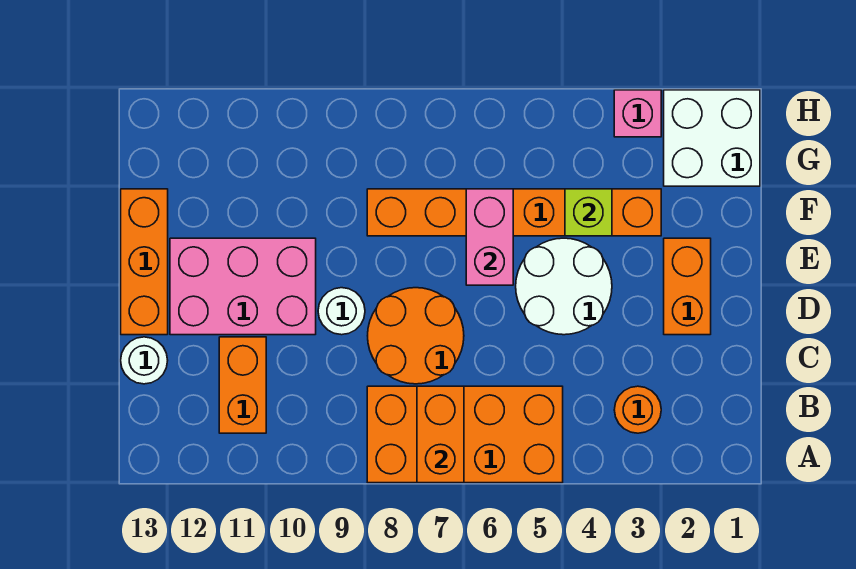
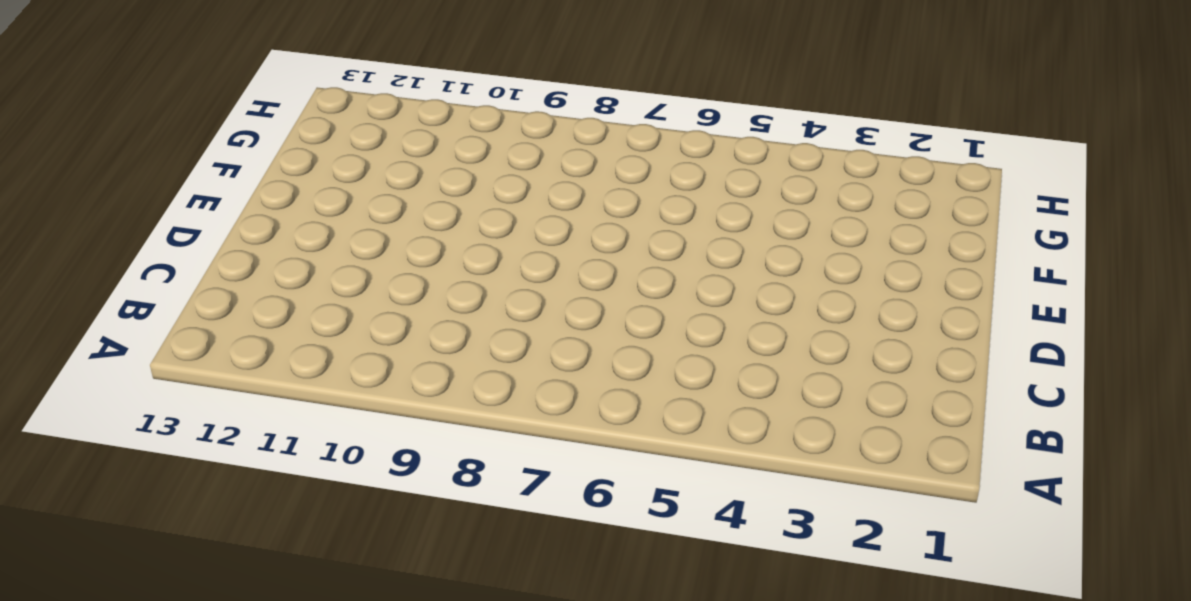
none -> orange 2x4 brick [367,386,563,483]
none -> orange 1x1 round brick [614,386,661,433]
none -> orange 1x2 brick [219,337,266,433]

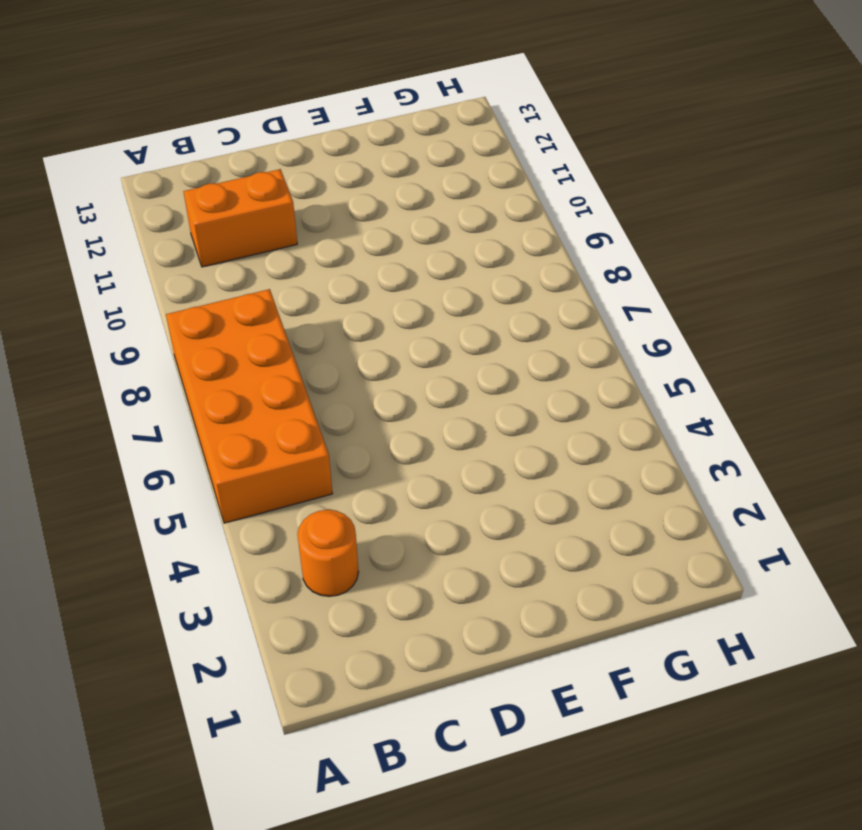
none -> orange 2x2 round brick [368,288,464,384]
none -> white 1x1 round brick [121,337,168,384]
none -> orange 1x2 brick [664,238,711,335]

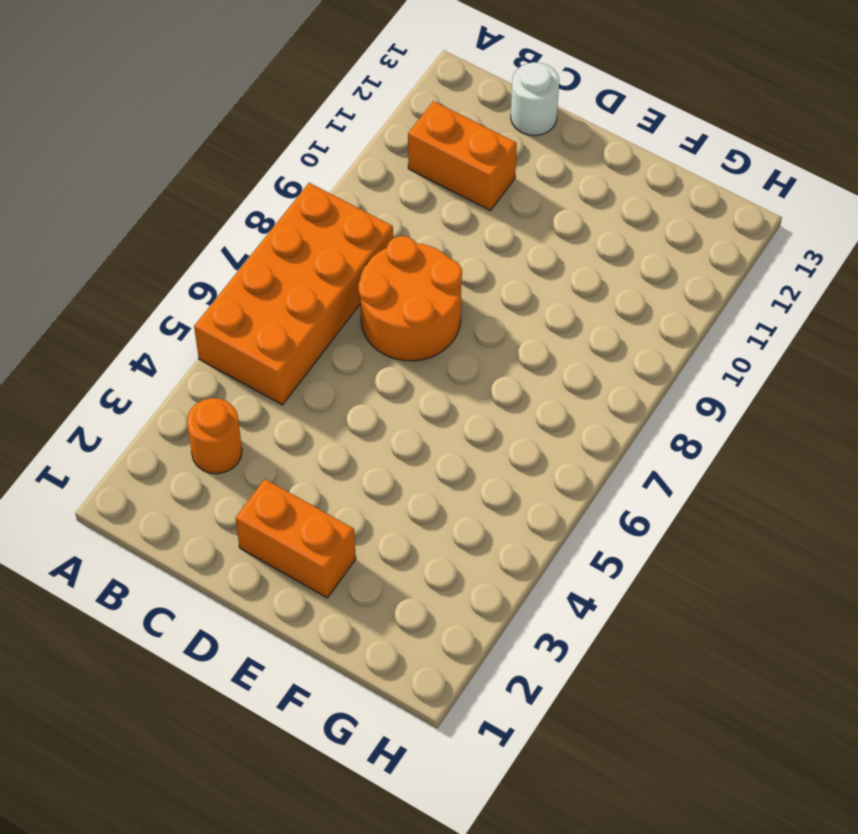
none -> white 2x2 round brick [516,238,612,335]
none -> white 1x1 round brick [318,288,365,335]
none -> pink 2x3 brick [170,238,316,335]

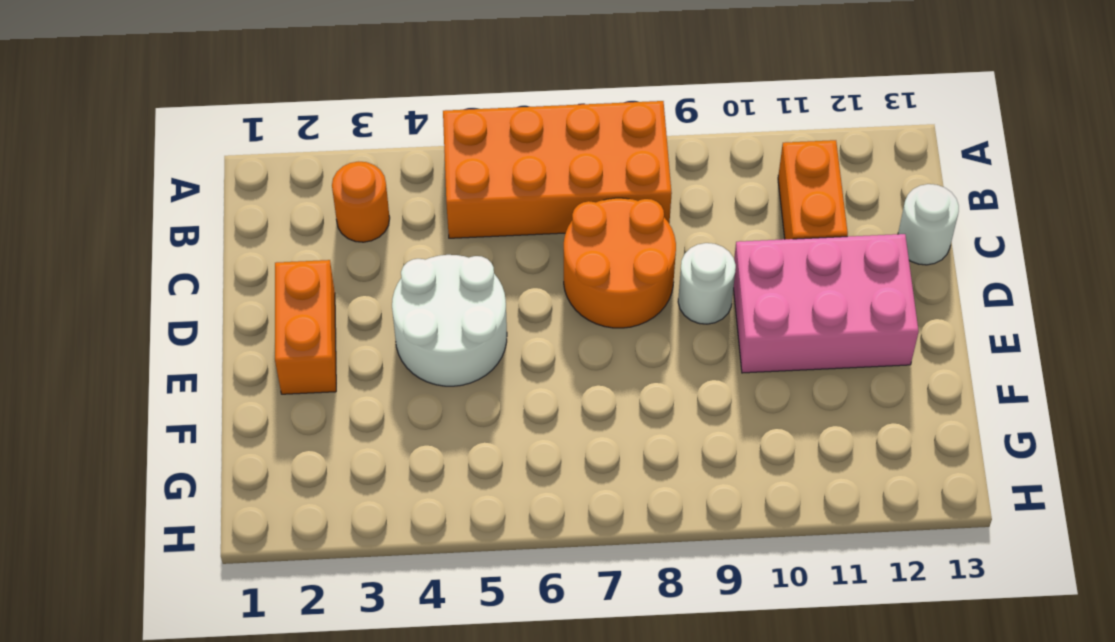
none -> orange 1x3 brick [121,189,168,335]
none -> orange 1x6 brick [367,189,661,236]
none -> white 2x2 brick [664,90,760,186]

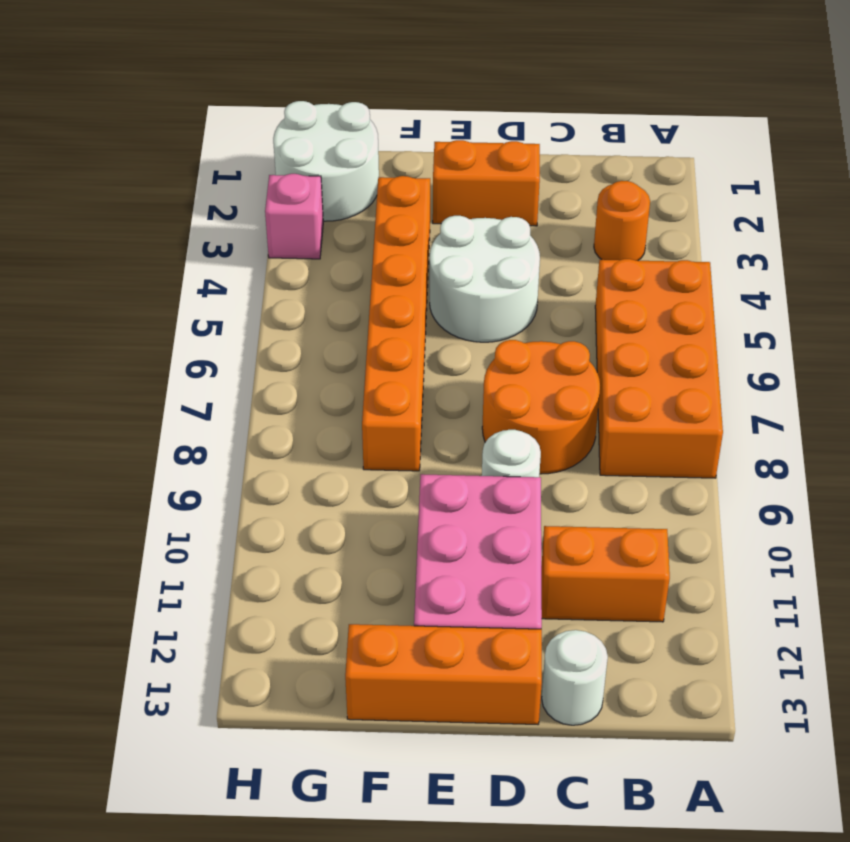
white 2x2 round brick [273,101,379,221] -> white 2x2 brick [664,90,760,186]
none -> orange 1x2 brick [417,386,464,483]
none -> pink 1x2 brick [466,189,513,285]
none -> lime 1x1 brick [565,189,612,236]

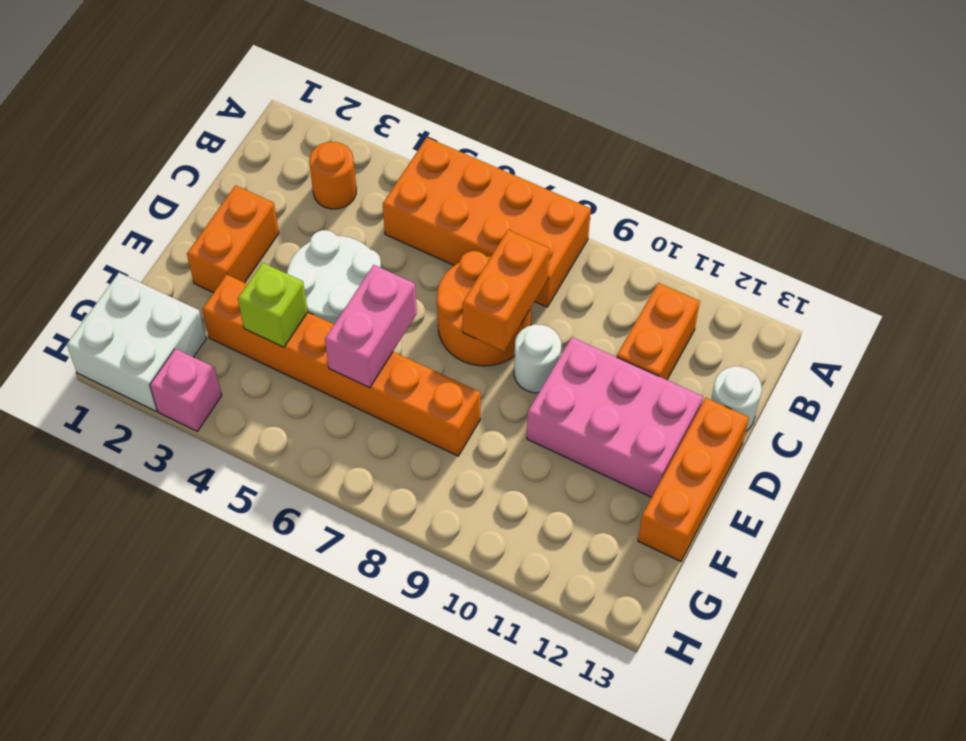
orange 1x2 brick [462,230,550,351] -> orange 1x2 brick moved to [417,386,464,483]

